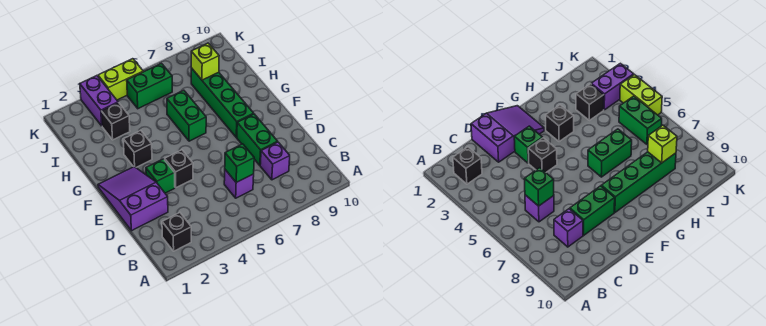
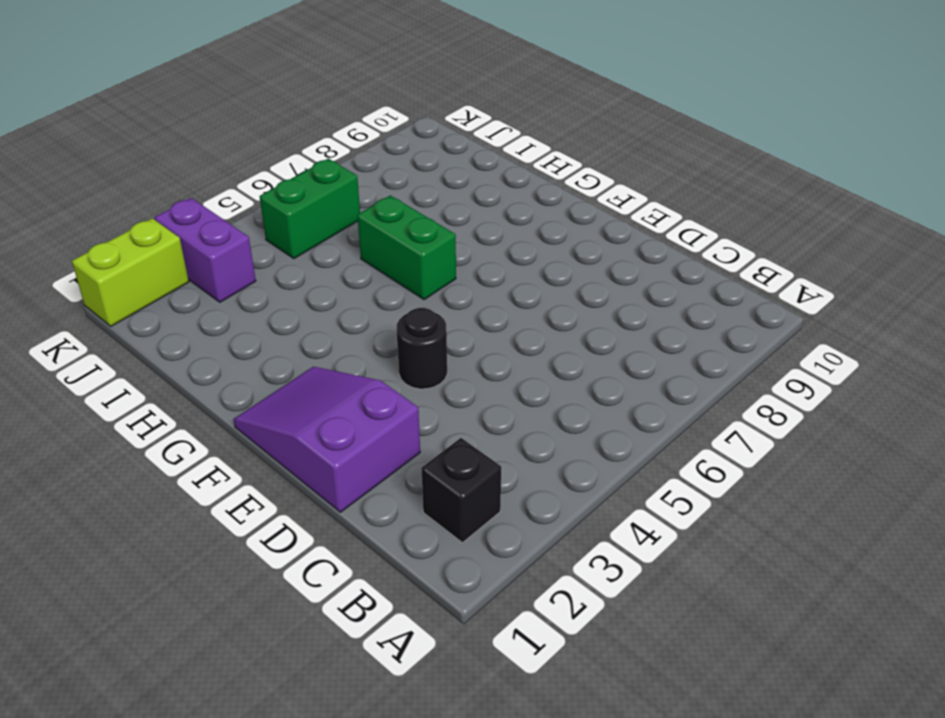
black 1x1 round brick [396,308,447,389] -> black 1x1 brick [165,150,193,188]
lime 1x2 brick [72,218,189,326] -> lime 1x2 brick moved to [98,59,143,100]
none -> purple 1x1 brick [224,170,254,198]
none -> purple 1x1 brick [260,142,290,180]
none -> green 1x2 brick [237,114,278,165]

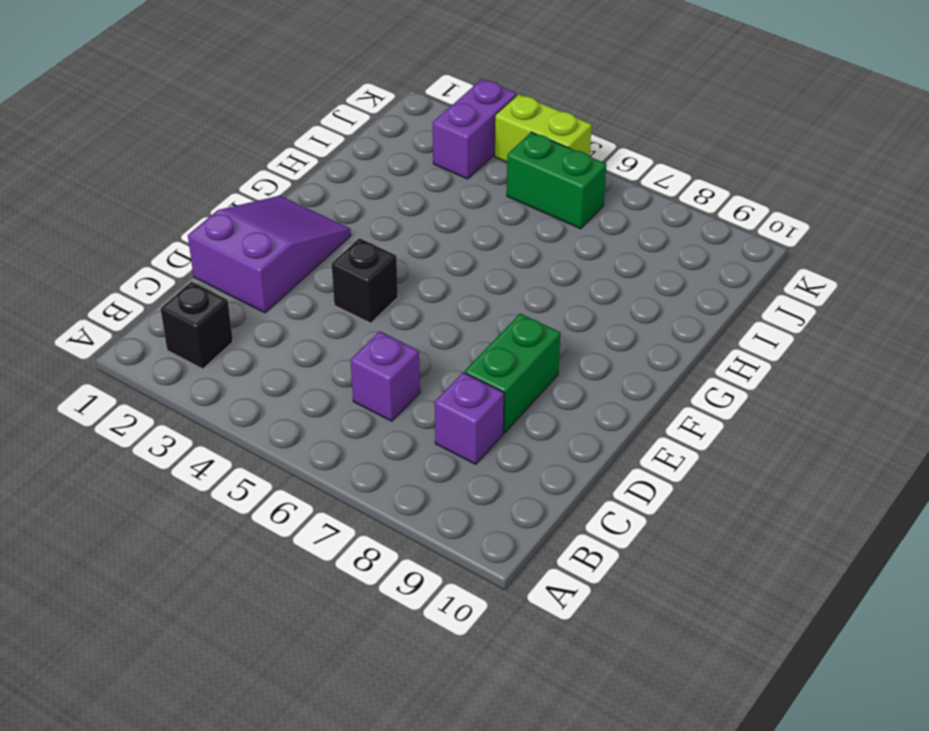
none -> green 1x1 brick [146,159,175,193]
none -> green 1x4 brick [191,68,254,138]
none -> black 1x1 brick [123,131,152,167]

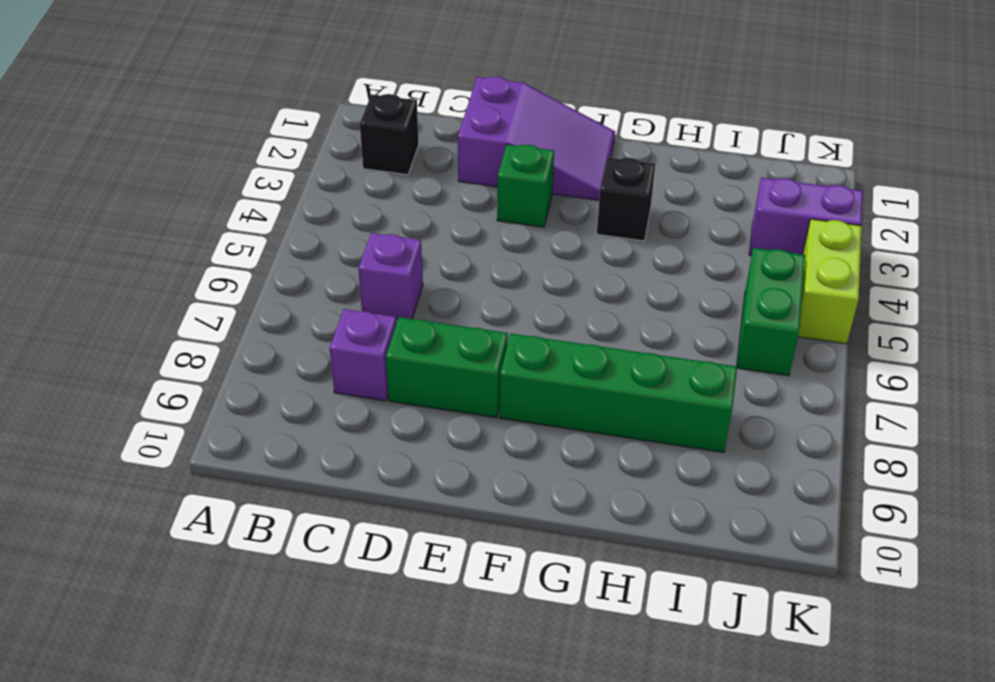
none -> black 1x1 brick [165,150,193,188]
none -> green 1x2 brick [167,90,206,141]
none -> black 1x1 brick [101,103,130,140]

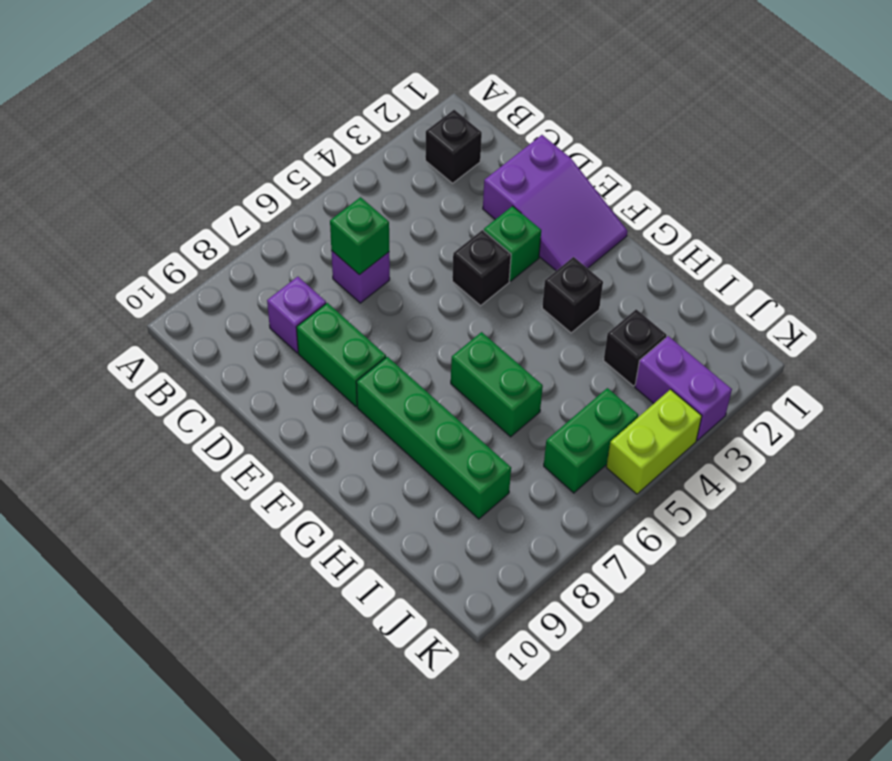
none -> lime 1x1 brick [191,43,219,80]

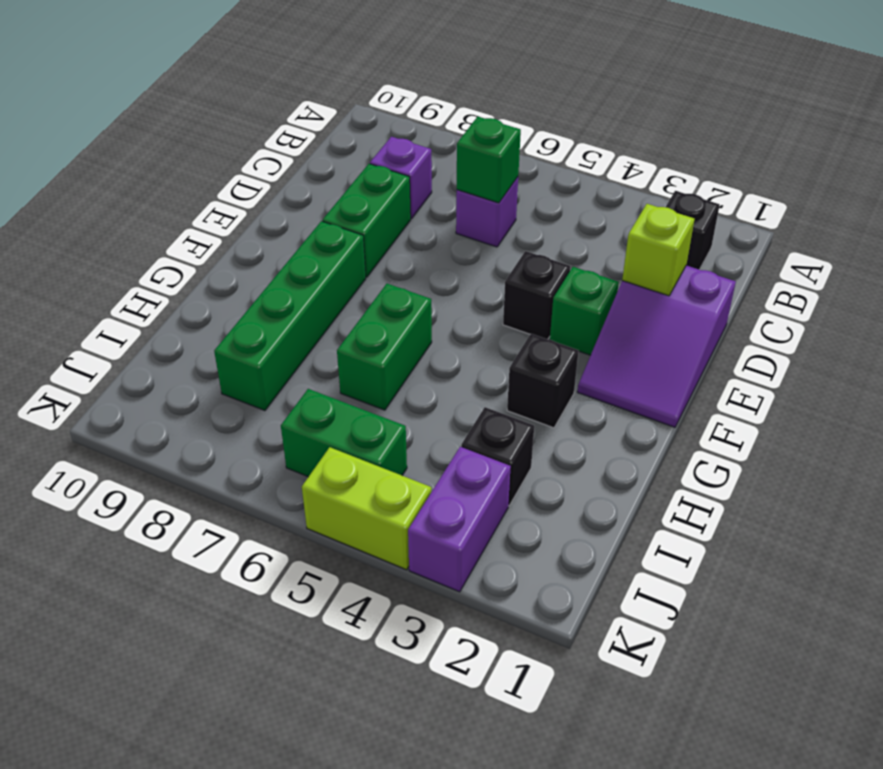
lime 1x1 brick [622,204,694,296] -> lime 1x1 brick moved to [191,43,219,80]

